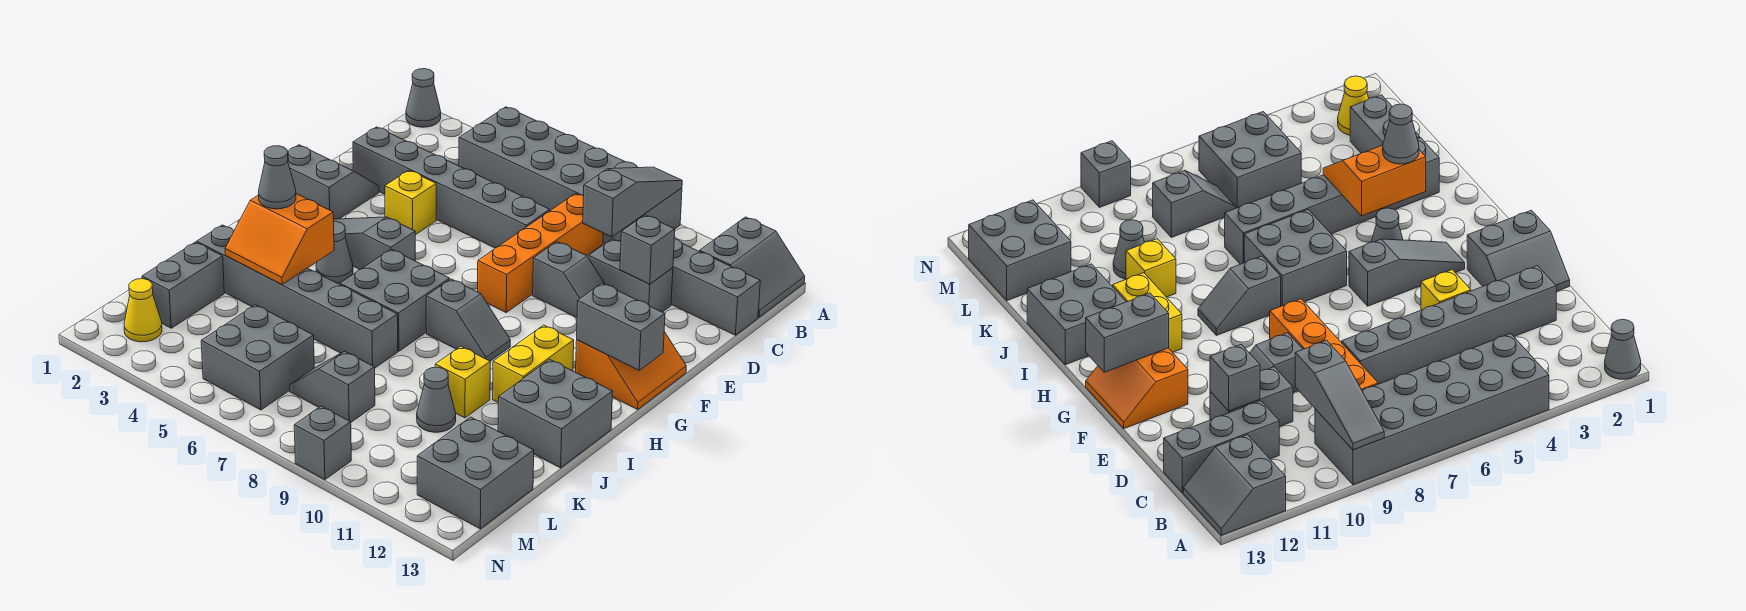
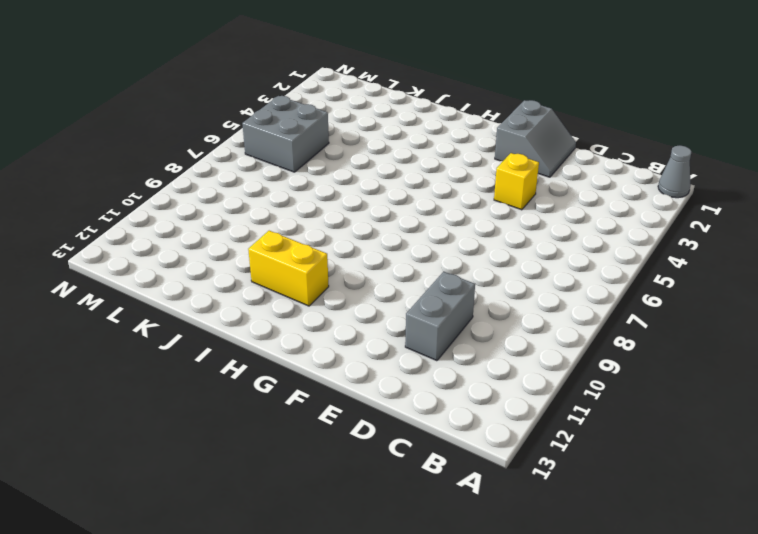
none -> grey 2x6 brick [459,107,682,244]
none -> grey 2x2 slope [699,217,805,317]
none -> orange 1x4 brick [478,194,603,312]
none -> grey 1x3 brick [671,239,760,335]

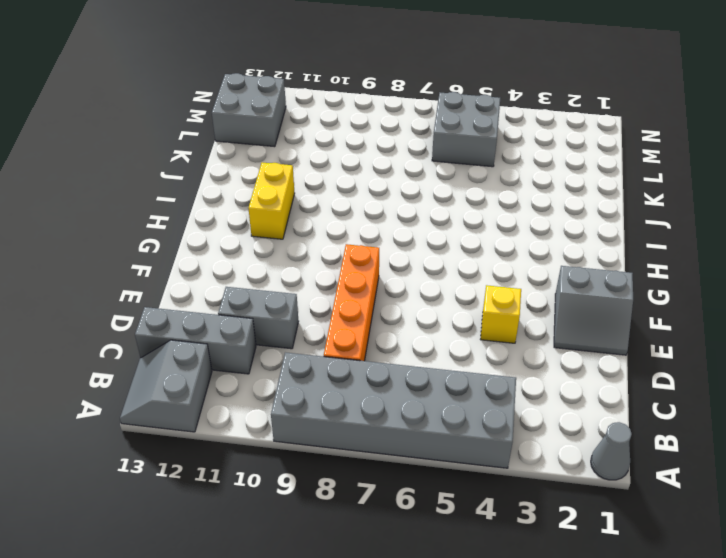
none -> grey 1x6 brick [353,127,550,248]
none -> grey 1x2 slope [533,242,605,317]
none -> orange 2x2 slope [576,332,686,409]
none -> grey 1x3 slope [334,217,415,270]

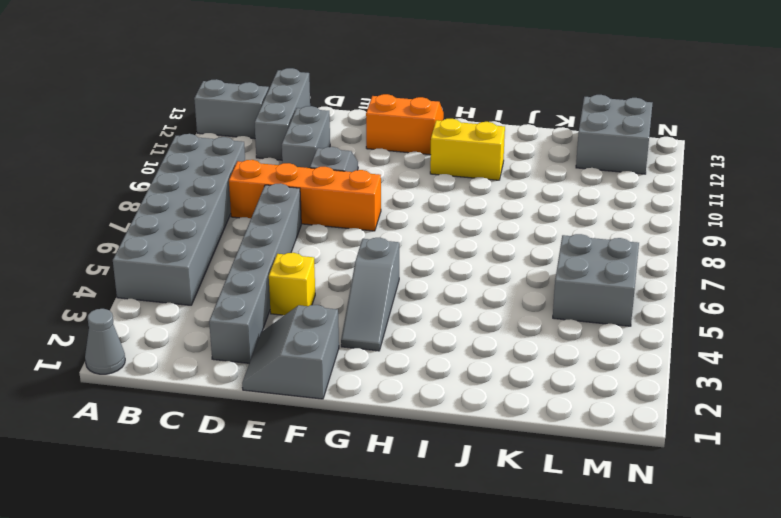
none -> grey 1x1 cone [316,222,353,283]
none -> grey 2x2 brick [340,249,450,351]
none -> grey 1x2 slope [426,279,510,361]
none -> grey 2x2 brick [498,359,613,468]

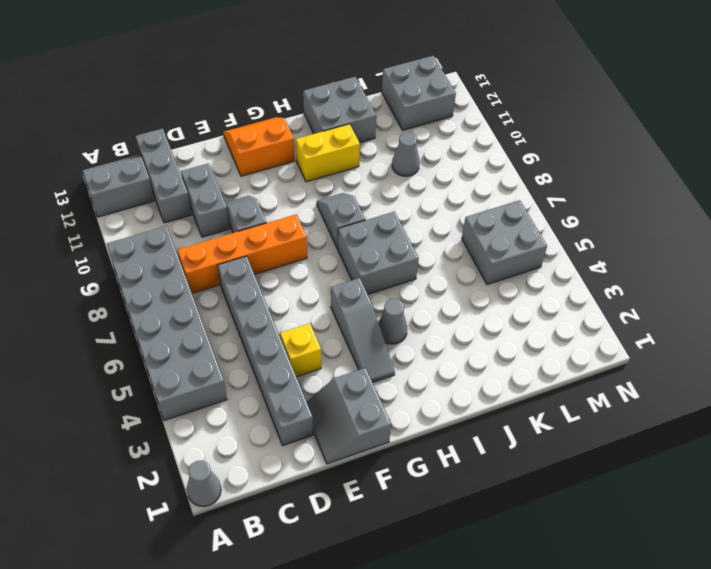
none -> grey 1x6 brick [197,225,398,368]
none -> yellow 1x1 brick [435,346,490,418]
none -> grey 1x2 brick [142,242,224,328]
none -> grey 1x2 slope [290,351,375,422]

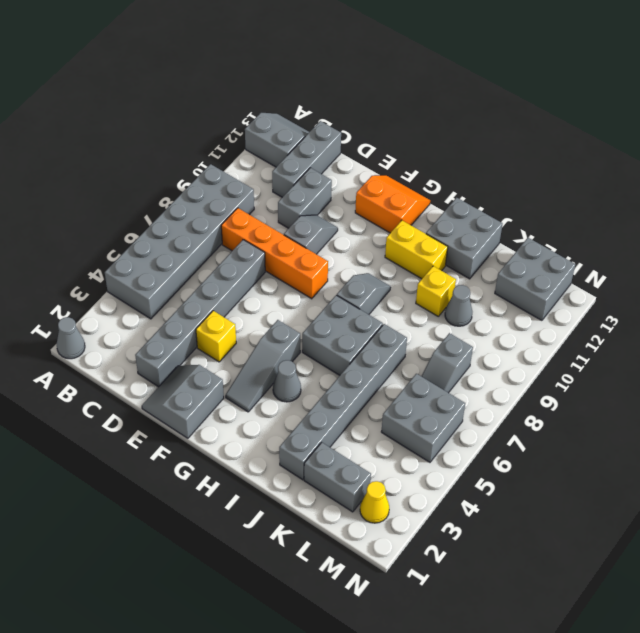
none -> grey 1x1 brick [294,406,351,480]
none -> grey 1x3 slope [583,167,682,237]
none -> grey 1x1 brick [620,215,675,284]
none -> grey 1x2 brick [577,283,665,370]

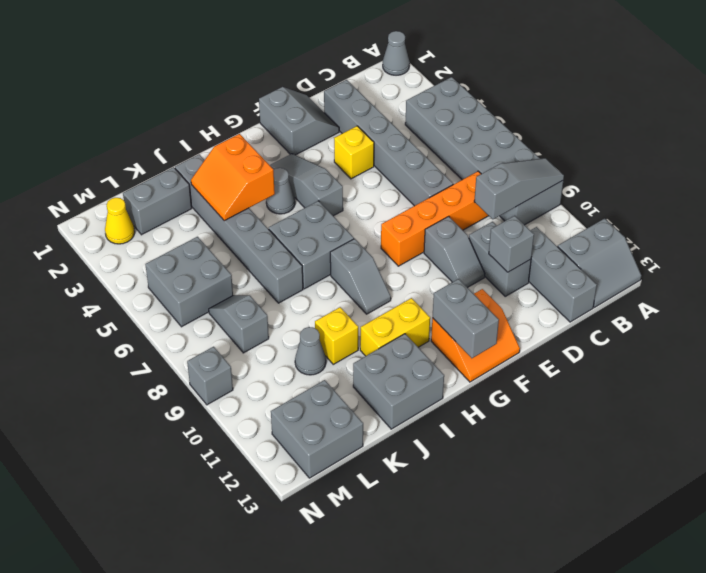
none -> grey 1x1 cone [259,146,296,209]

